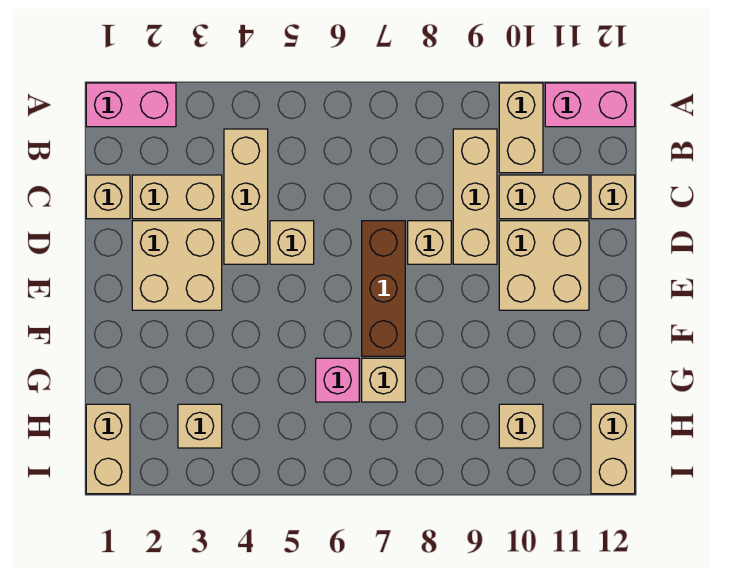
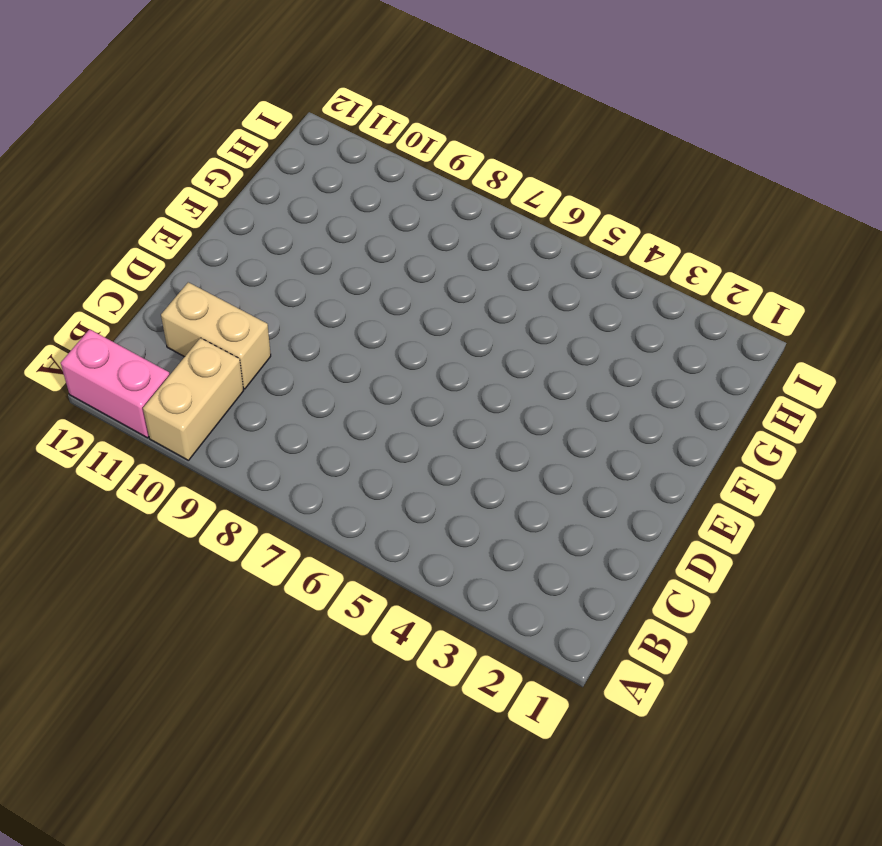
none -> pink 1x2 brick [86,83,176,127]
none -> tan 1x3 brick [224,129,268,264]
none -> tan 1x3 brick [453,129,497,264]

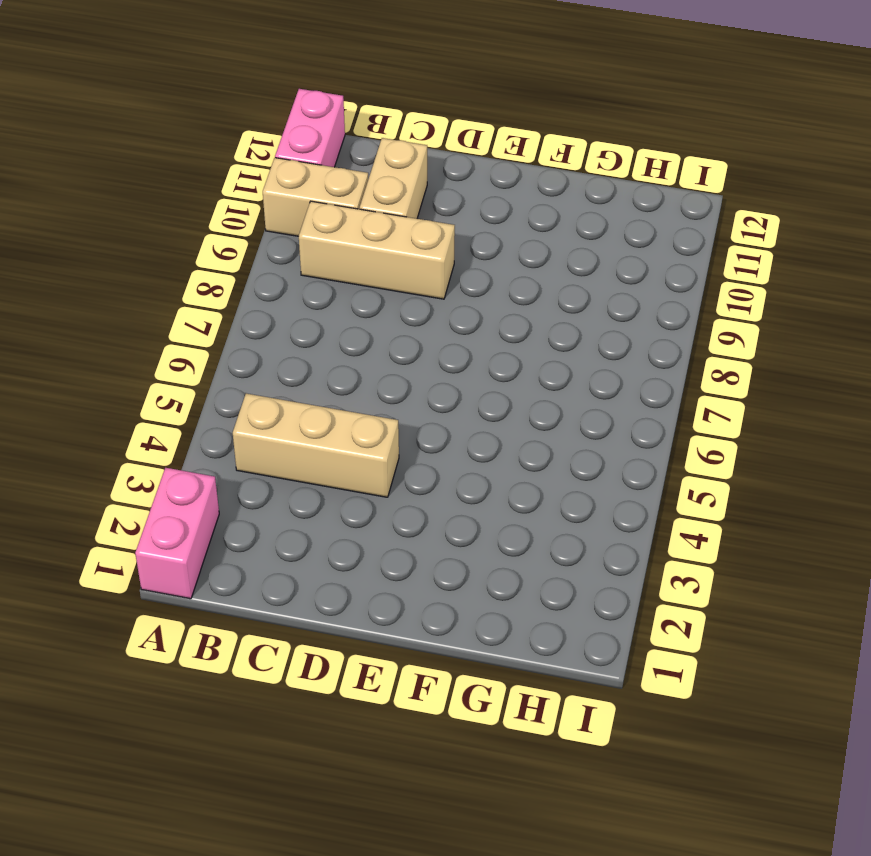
none -> tan 1x1 brick [86,175,130,219]
none -> tan 1x2 brick [132,175,222,219]
none -> tan 1x1 brick [591,175,635,219]

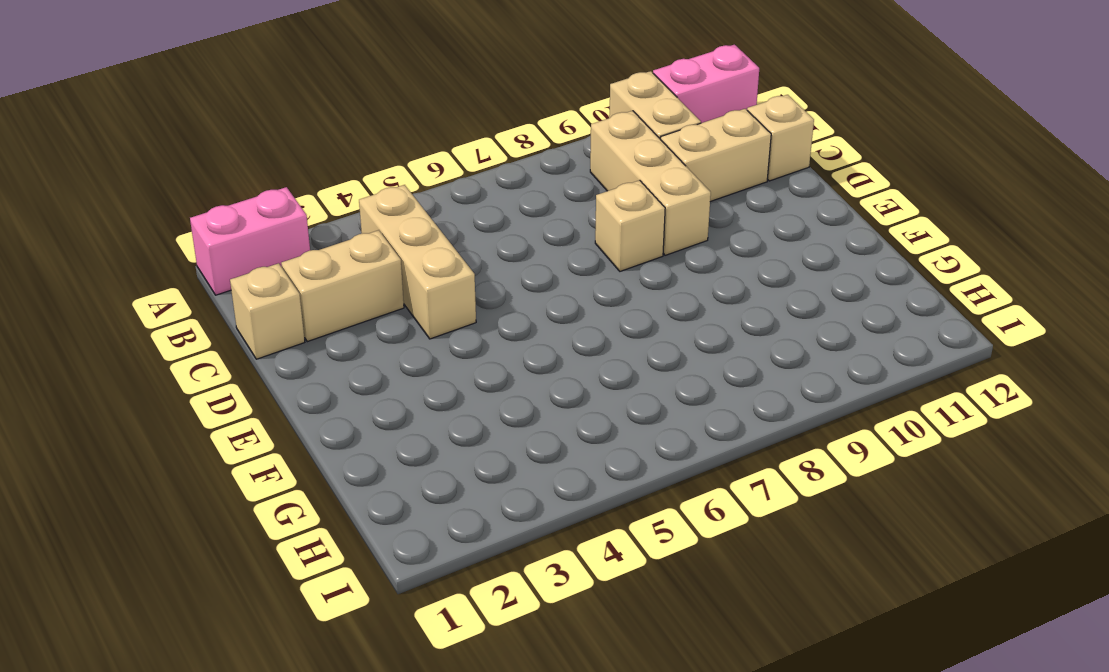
none -> tan 2x2 brick [132,221,222,310]
none -> tan 1x1 brick [270,221,314,264]
none -> brown 1x3 brick [362,221,405,356]

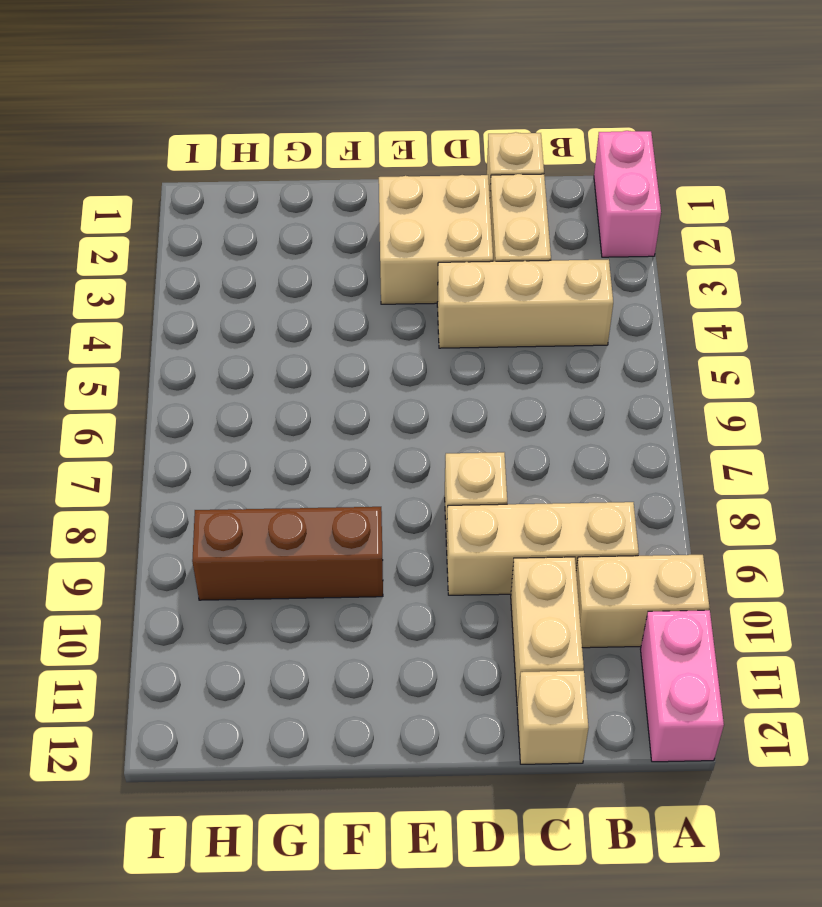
brown 1x3 brick [192,507,383,600] -> brown 1x3 brick moved to [362,221,405,356]
none -> tan 1x1 brick [270,221,314,264]
none -> tan 2x2 brick [499,221,589,310]
none -> pink 1x1 brick [316,358,359,402]

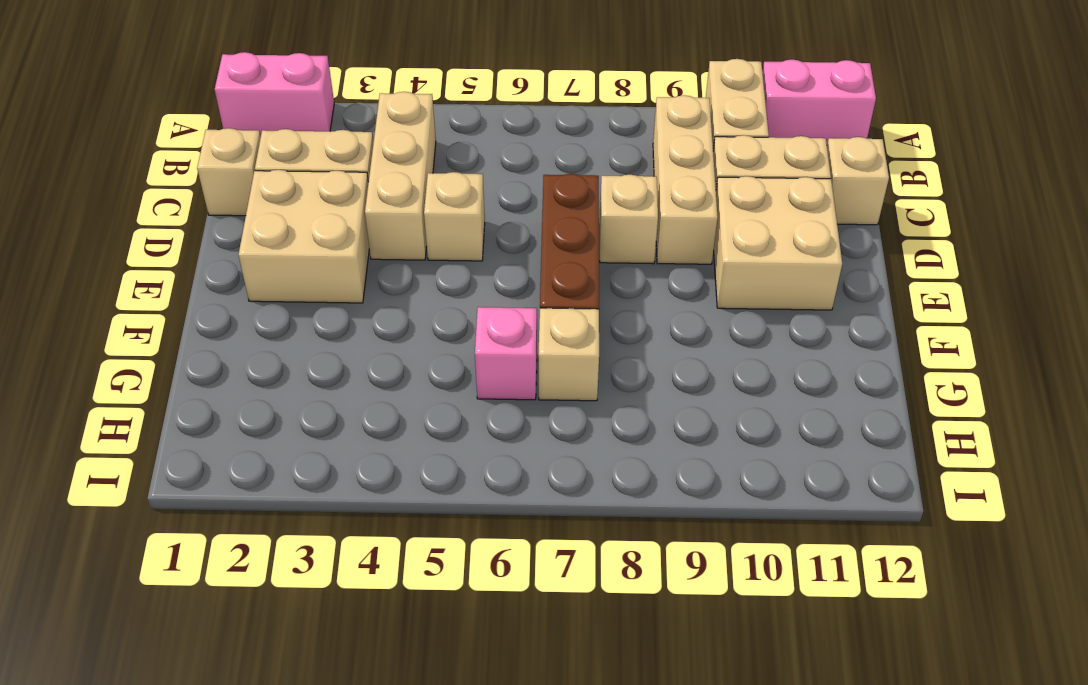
none -> tan 1x2 brick [86,404,130,494]
none -> tan 1x1 brick [178,404,222,448]
none -> tan 1x1 brick [499,404,543,448]

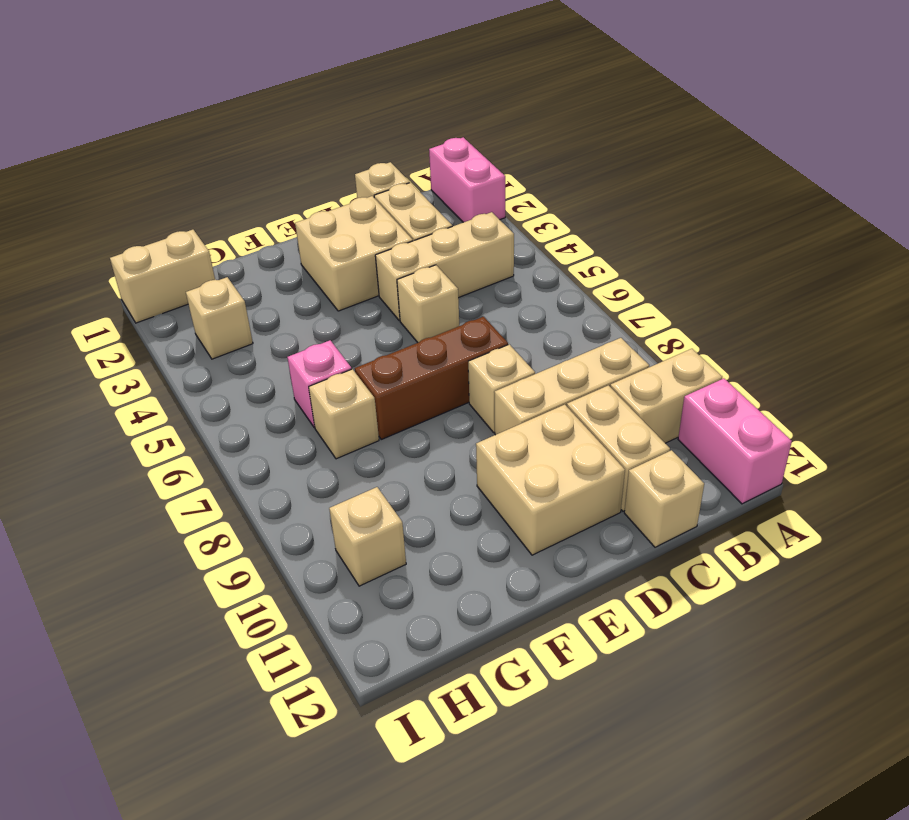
none -> tan 1x2 brick [591,404,635,494]

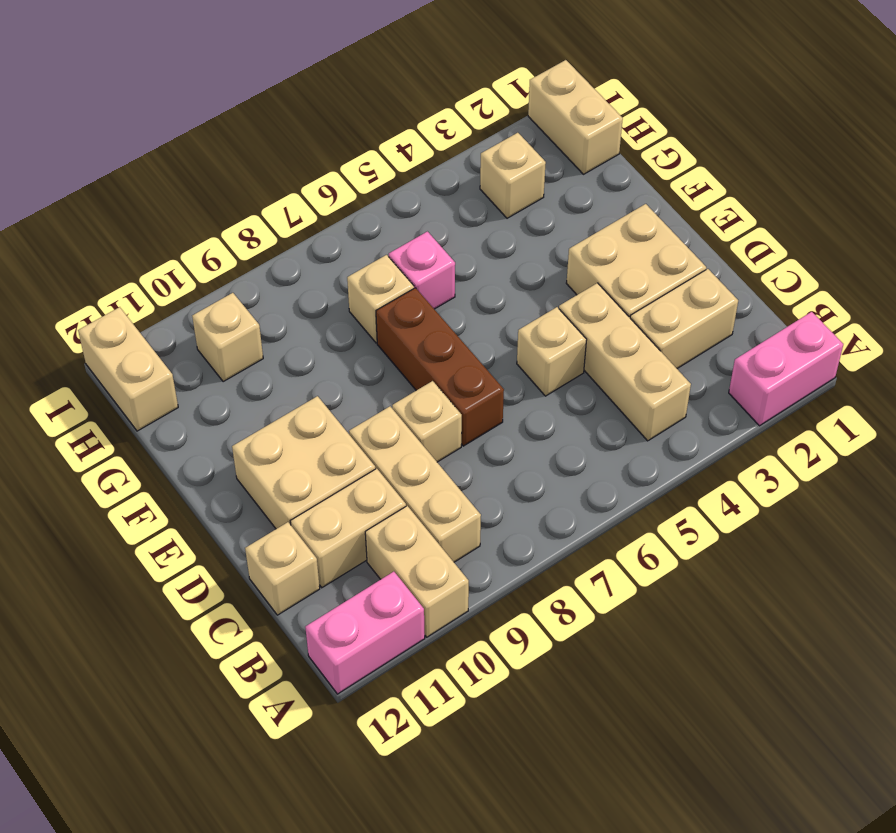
none -> tan 1x1 brick [86,175,130,219]

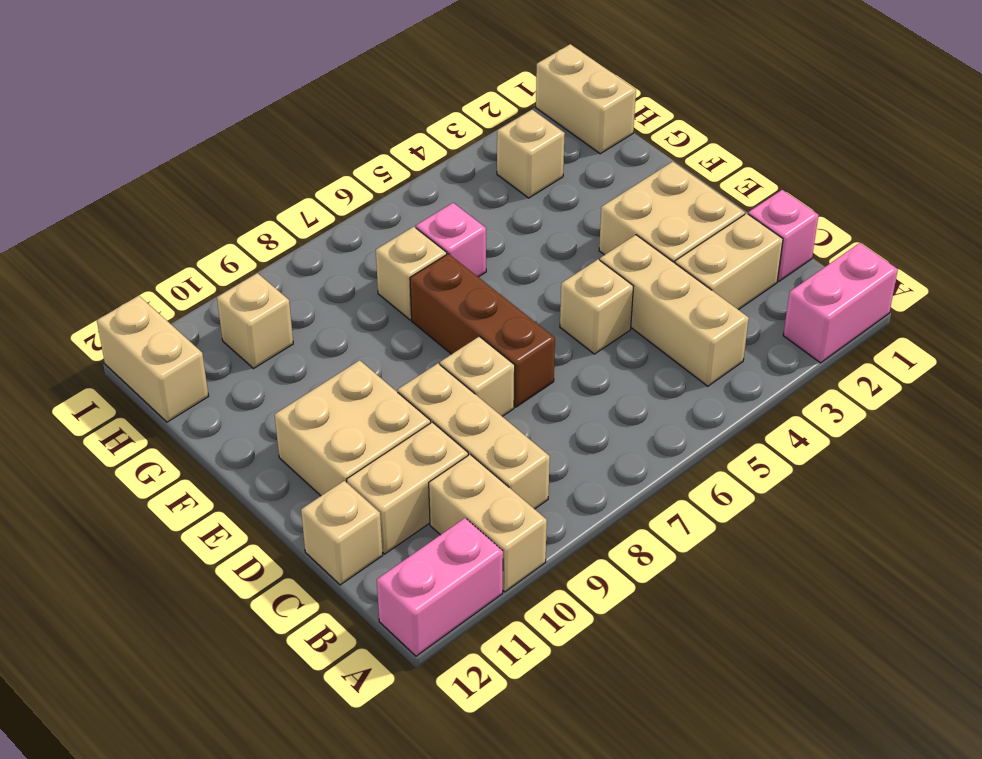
pink 1x1 brick [748,190,819,282] -> tan 1x1 brick [86,175,130,219]

